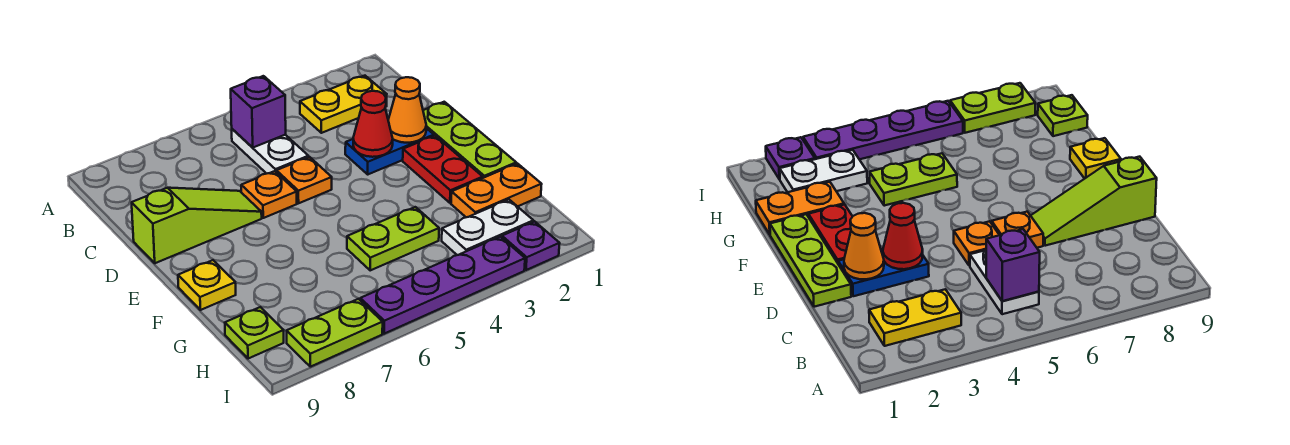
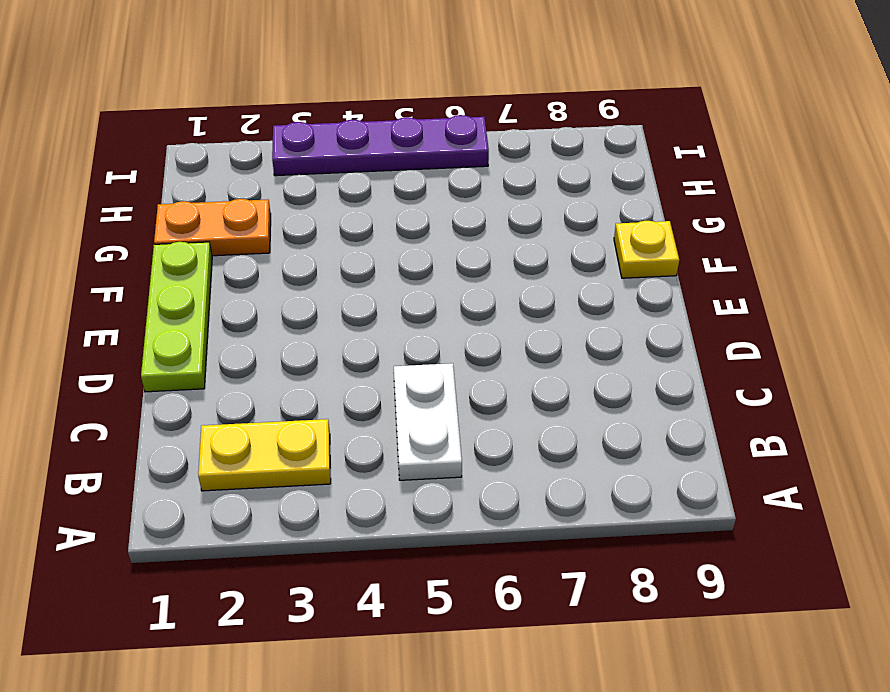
none -> blue 1x2 plate [345,128,434,174]
none -> orange 1x1 plate [276,157,332,203]
none -> orange 1x1 plate [241,171,297,218]

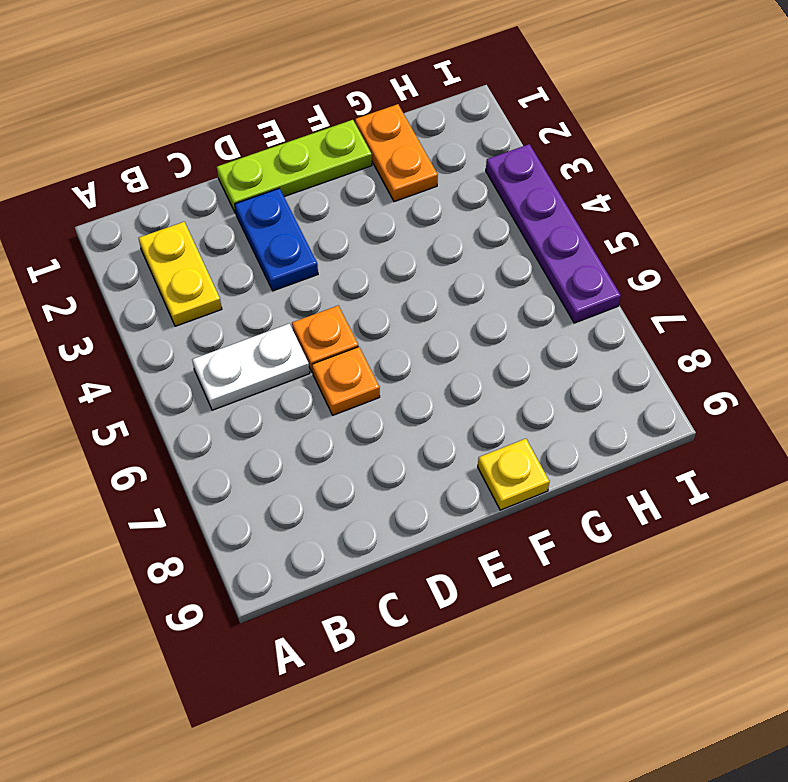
none -> lime 1x3 slope [132,188,262,263]
none -> red 1x2 plate [403,136,483,203]
none -> lime 1x2 plate [347,207,439,270]

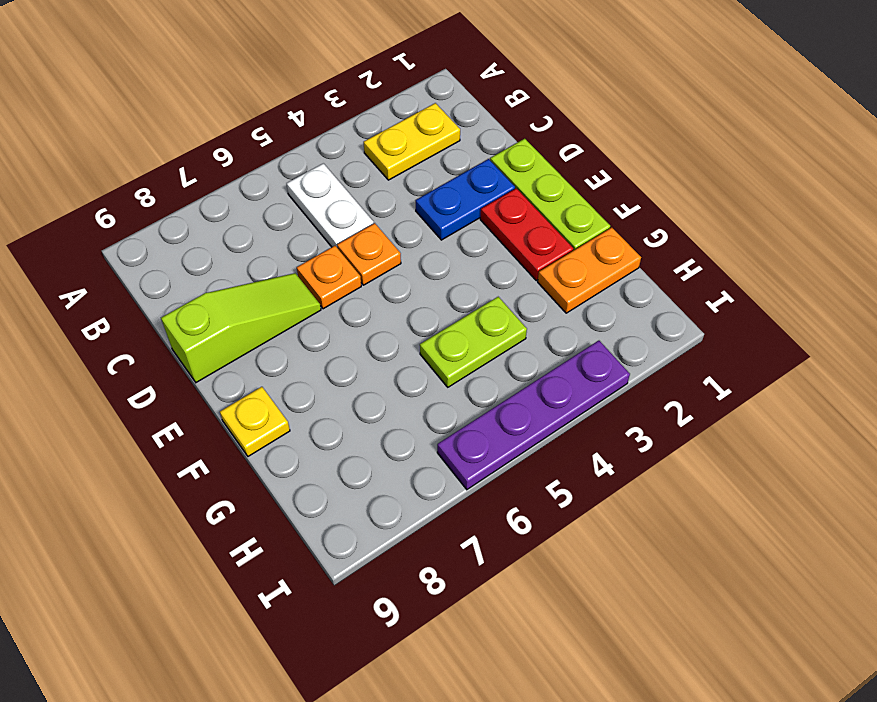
none -> white 1x2 plate [442,200,533,255]
none -> lime 1x1 plate [225,307,284,359]
none -> purple 1x1 plate [502,221,560,270]

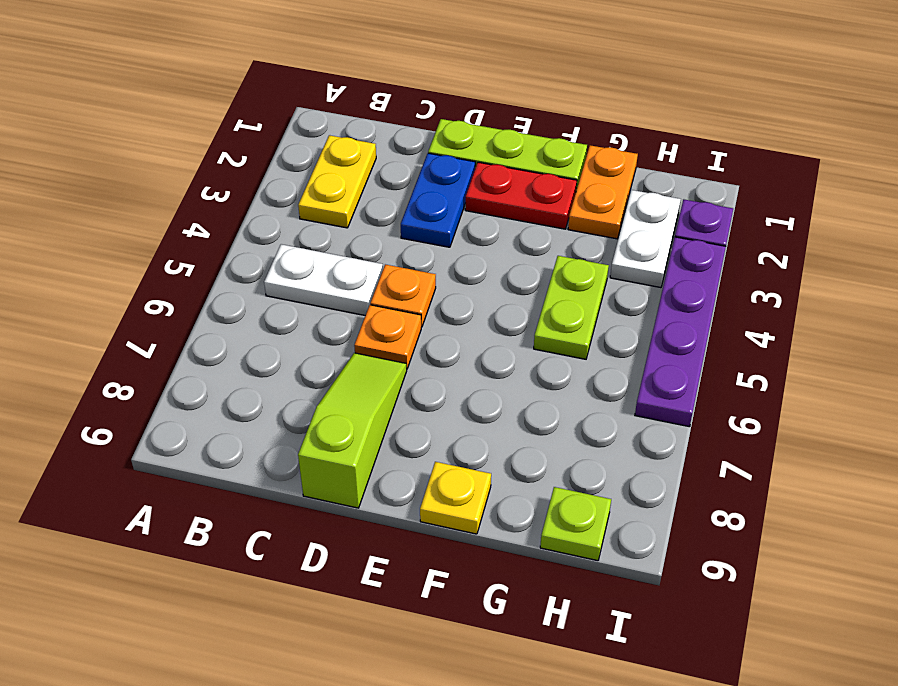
none -> lime 1x2 plate [287,299,383,367]
none -> purple 1x1 brick [231,76,286,148]
none -> orange 1x1 cone [388,77,426,143]

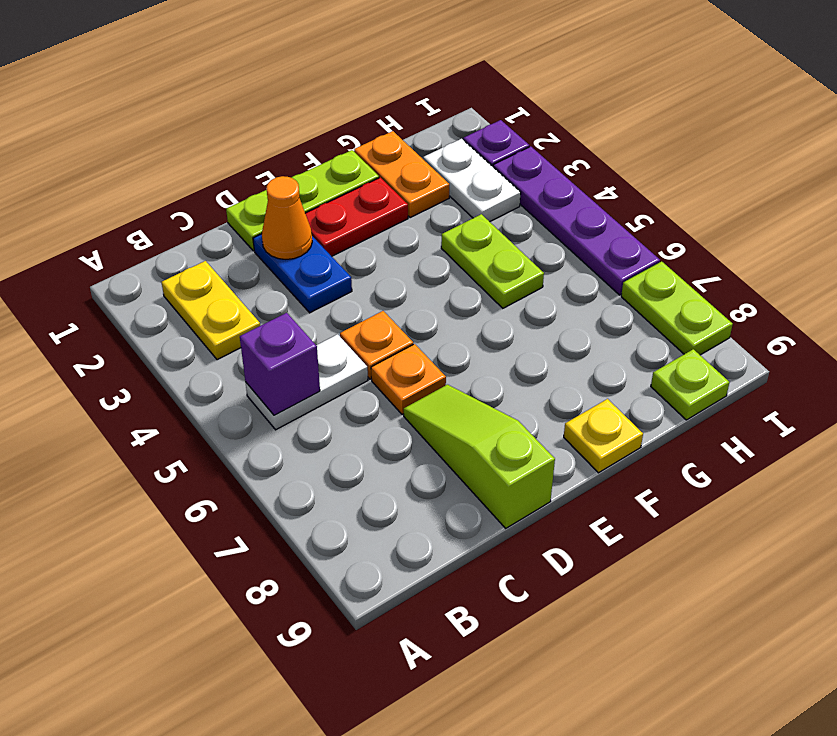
none -> red 1x1 cone [353,91,393,157]

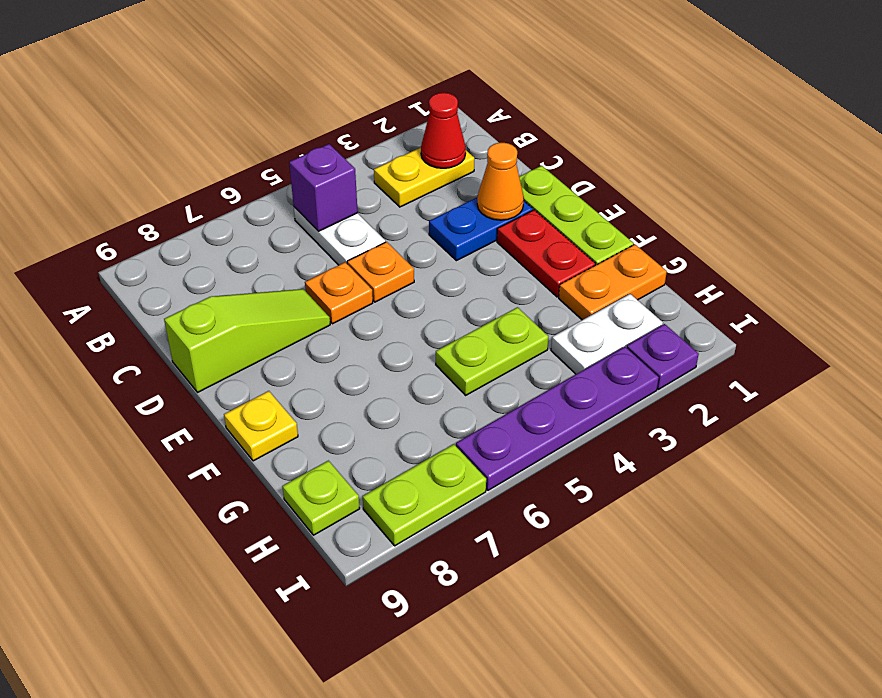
red 1x1 cone [421,93,466,168] -> red 1x1 cone moved to [353,91,393,157]

